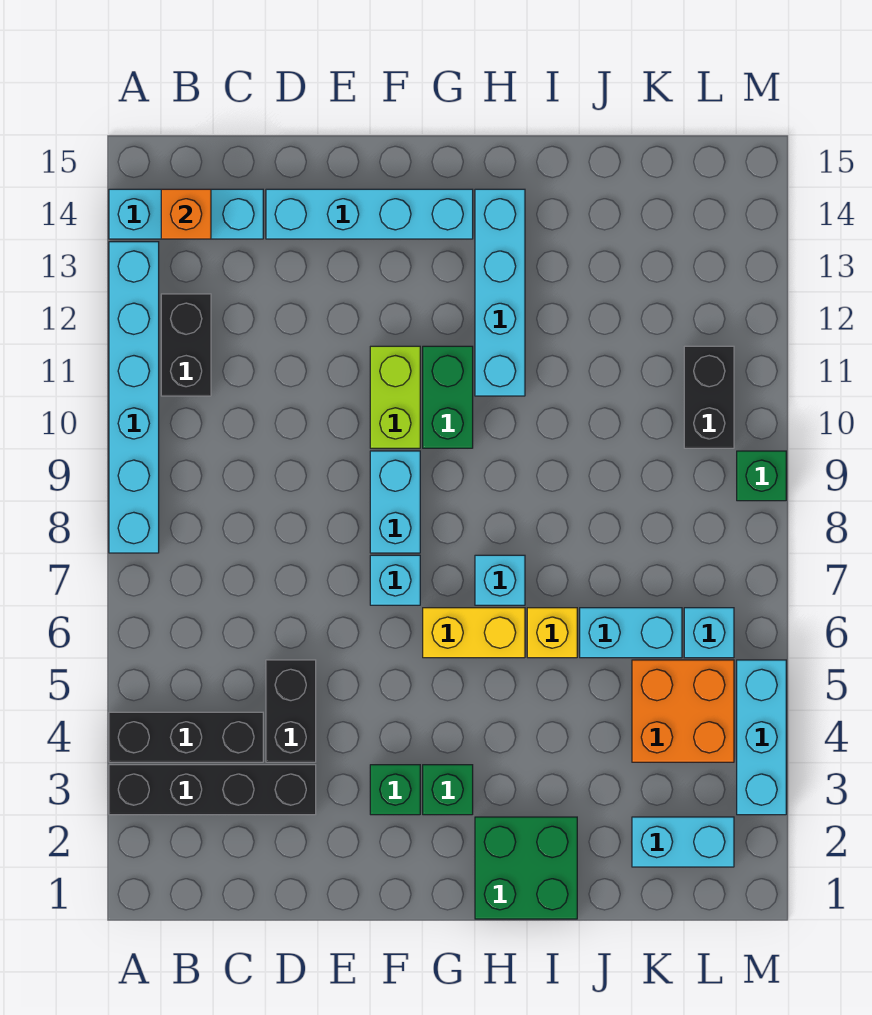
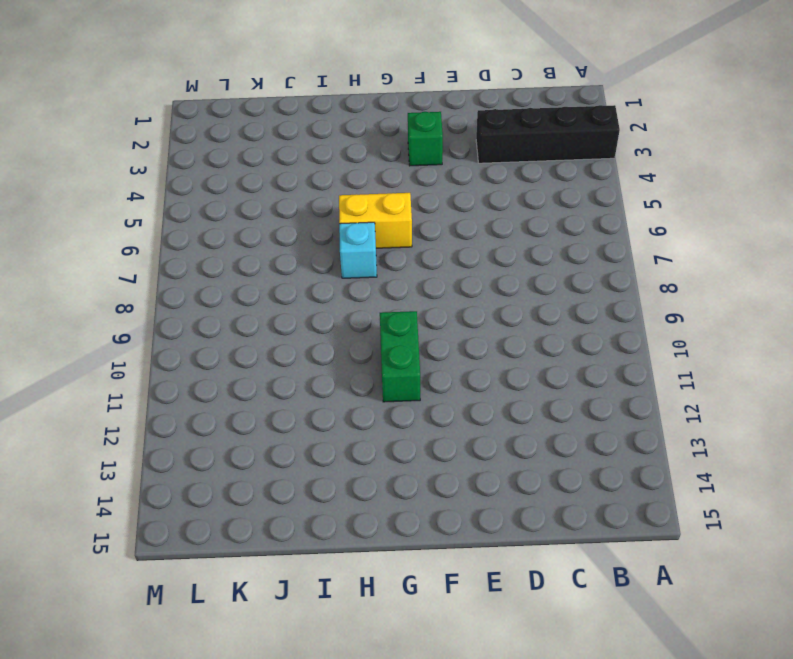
none -> black 1x3 brick [109,712,263,762]
none -> cyan 1x6 brick [109,242,159,553]
none -> cyan 1x3 brick [109,189,263,239]

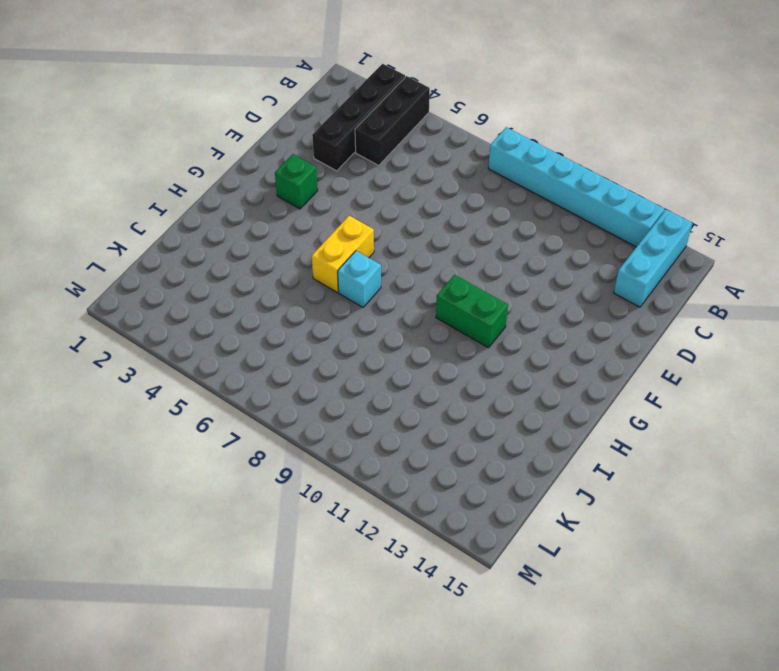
none -> black 1x2 brick [161,294,211,396]
none -> black 1x2 brick [266,660,316,762]
none -> cyan 1x4 brick [266,189,473,239]

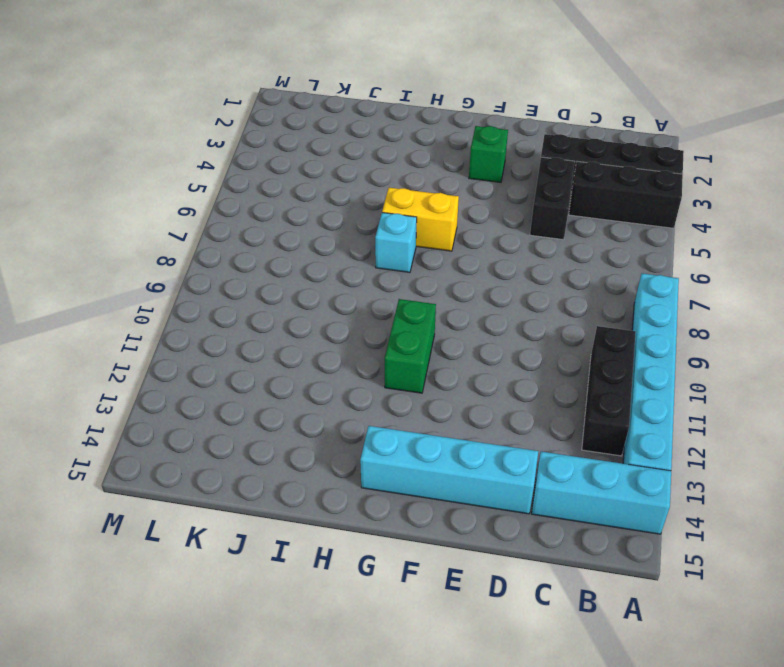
black 1x3 brick [582,326,636,456] -> black 1x2 brick [161,294,211,396]
none -> cyan 1x1 brick [370,555,420,605]
none -> cyan 1x2 brick [370,451,420,553]
none -> lime 1x2 brick [370,346,420,448]

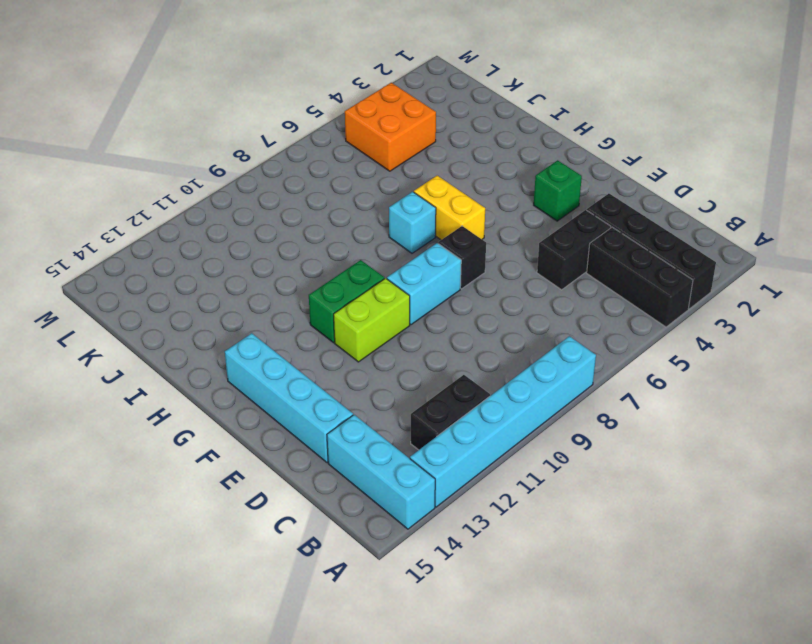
black 1x1 brick [438,226,486,289] -> cyan 1x1 brick [370,555,420,605]
none -> green 1x1 brick [423,765,473,815]
none -> green 2x2 brick [475,817,577,919]
none -> cyan 1x4 brick [475,189,525,396]

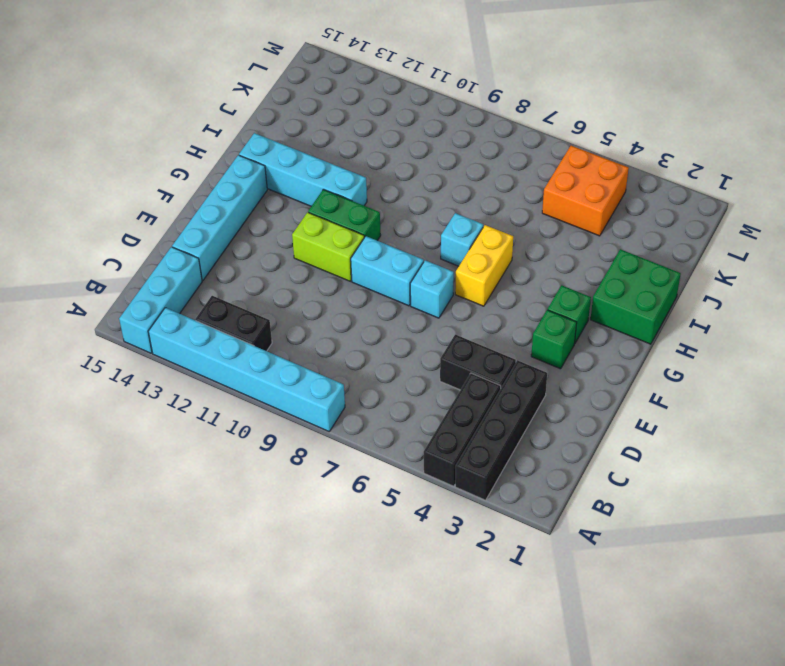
none -> yellow 1x1 brick [527,608,577,658]
none -> cyan 1x2 brick [580,608,682,658]
none -> cyan 1x2 brick [632,817,734,867]

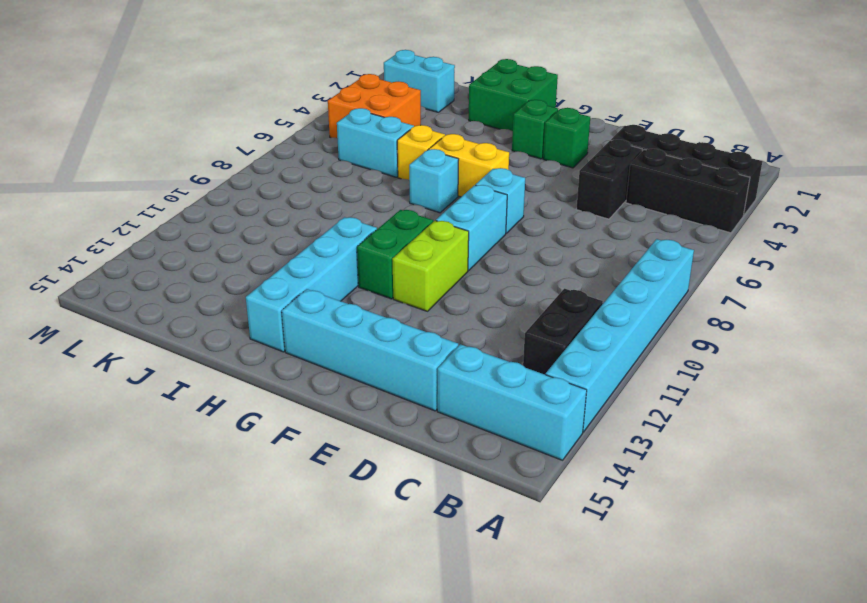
none -> cyan 1x1 brick [684,608,734,658]
none -> black 1x2 brick [684,346,734,448]
none -> cyan 1x3 brick [737,660,786,815]

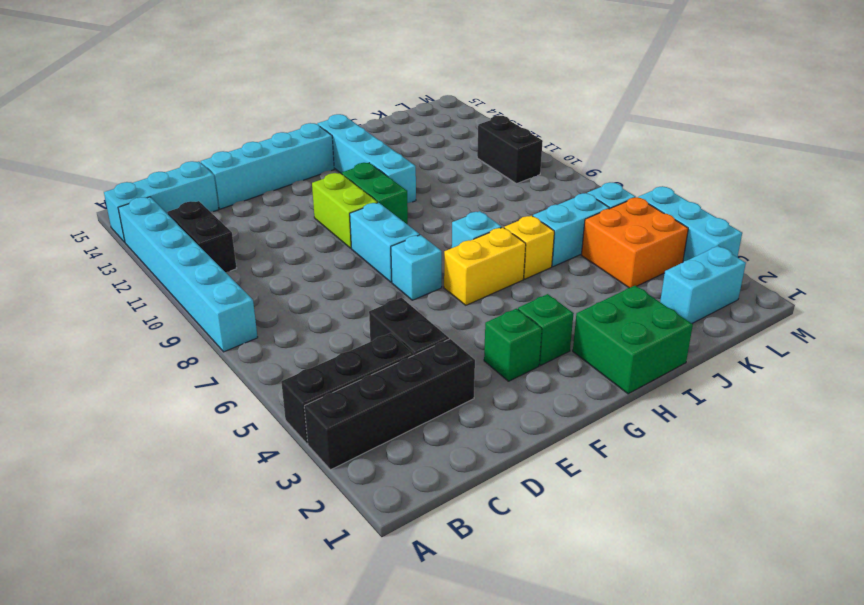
none -> green 1x1 brick [737,451,786,501]
none -> orange 1x1 brick [161,189,211,239]

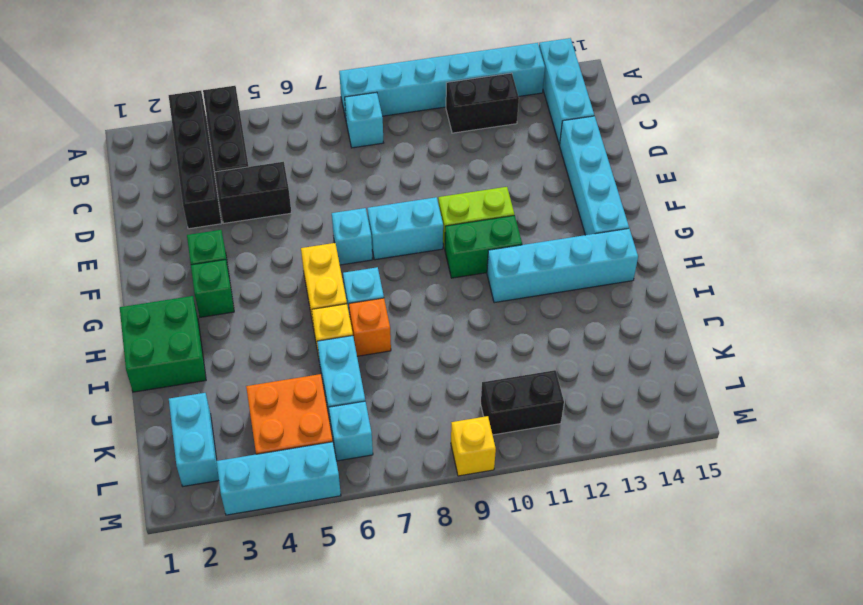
cyan 1x1 brick [345,92,383,148] -> none
orange 1x1 brick [349,298,391,356] -> orange 1x1 brick moved to [161,189,211,239]
yellow 1x1 brick [451,416,496,476] -> green 1x1 brick [737,451,786,501]

